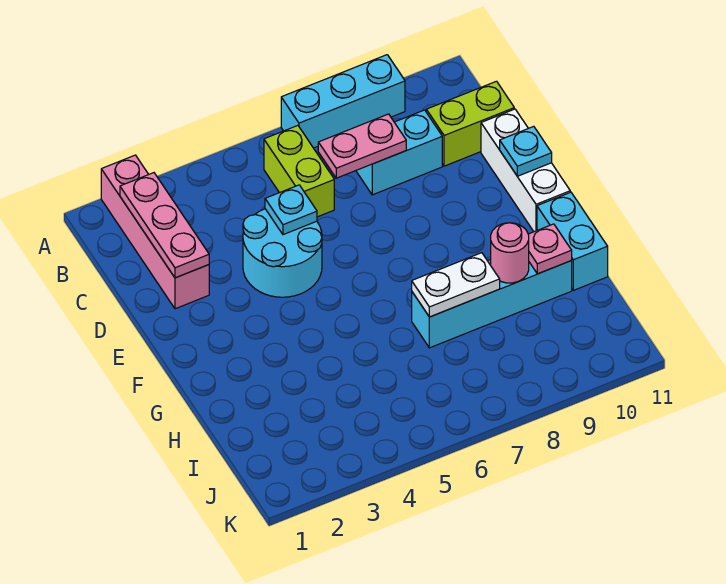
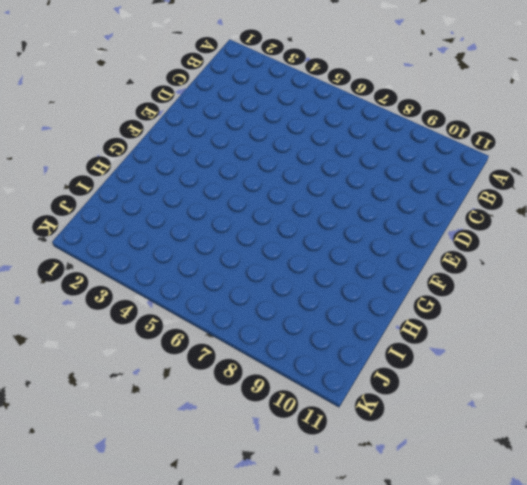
none -> pink 1x4 brick [101,155,209,309]
none -> cyan 1x3 brick [281,55,405,148]
none -> lime 1x2 brick [264,126,334,217]

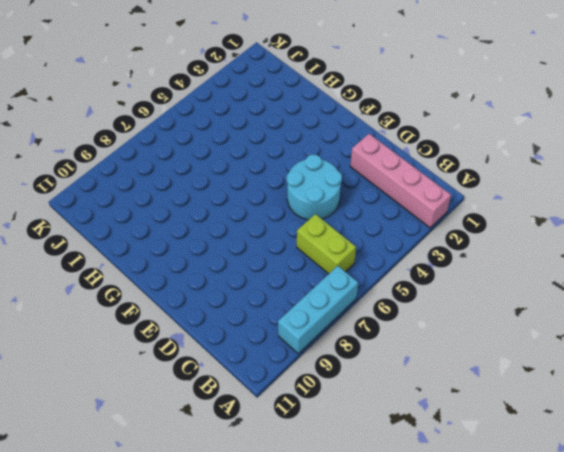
none -> cyan 1x2 brick [356,110,442,195]
none -> lime 1x2 brick [426,81,514,166]
none -> white 1x3 brick [481,109,570,232]

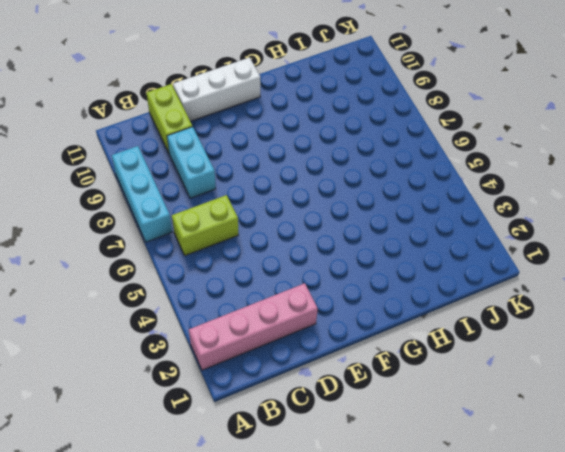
none -> cyan 2x2 round brick [243,209,322,297]
none -> cyan 1x2 brick [537,192,608,290]
none -> cyan 1x4 brick [412,259,572,348]

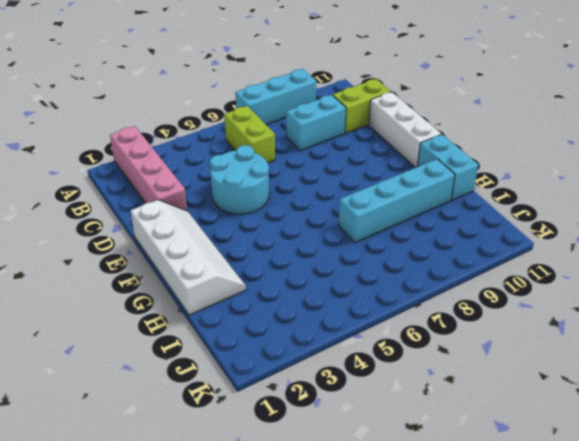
white 2x4 slope [131,200,246,315] -> none
none -> pink 1x3 plate [120,173,209,278]
none -> pink 1x2 plate [318,114,406,178]
none -> cyan 1x1 plate [265,185,317,235]

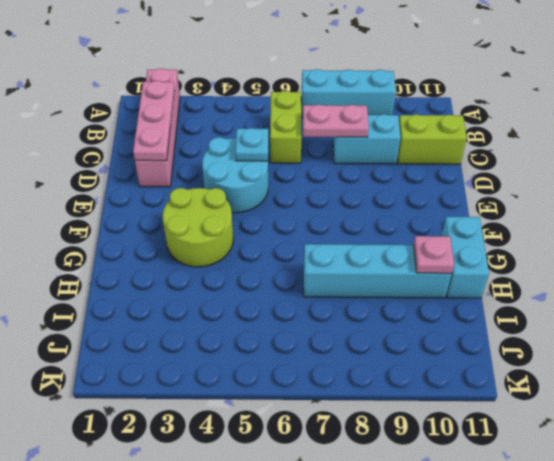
lime 2x2 round brick [163,188,233,267] -> none
none -> white 1x3 brick [481,109,570,232]
none -> cyan 1x1 plate [500,126,552,176]
none -> white 1x2 plate [412,253,500,317]

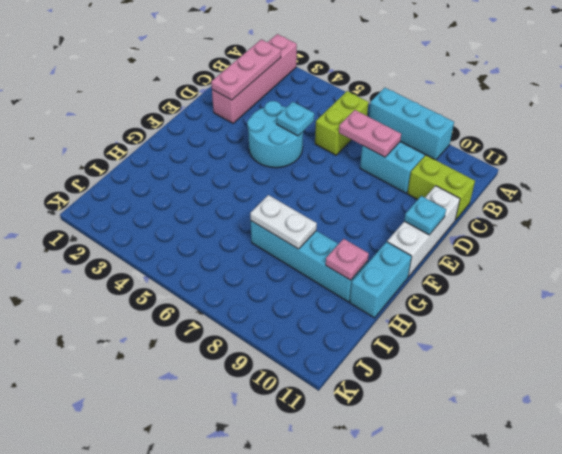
none -> pink 1x1 round brick [491,223,529,283]

